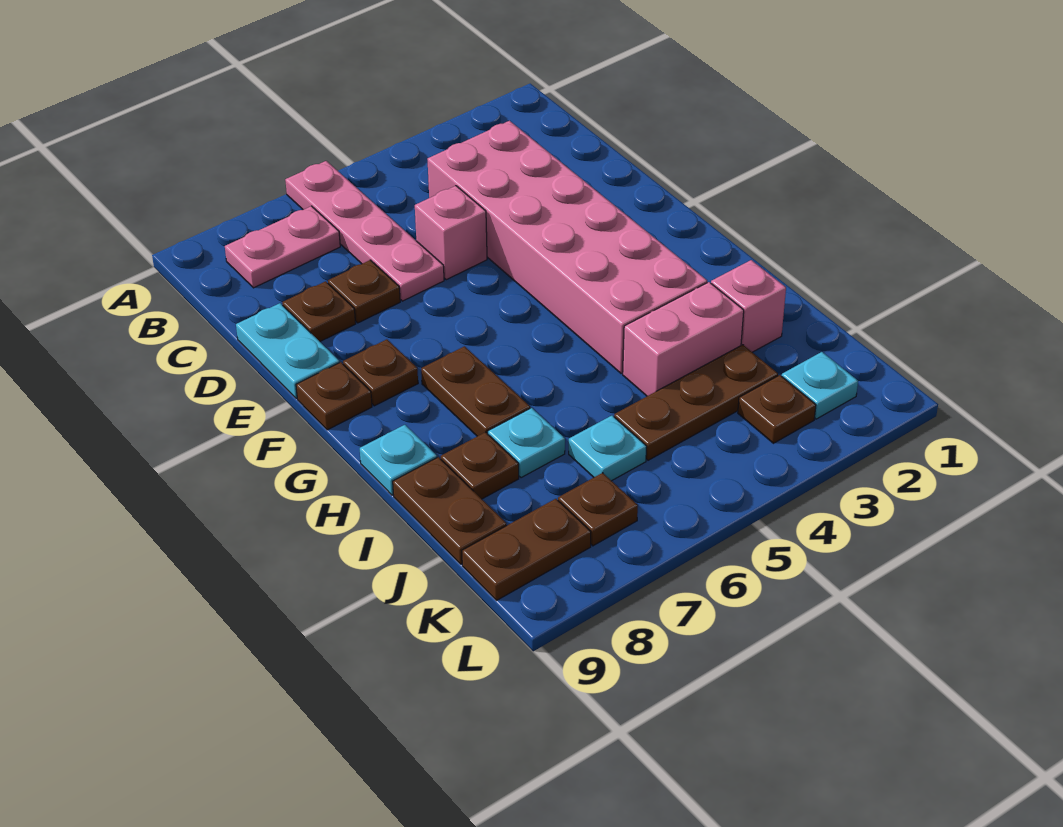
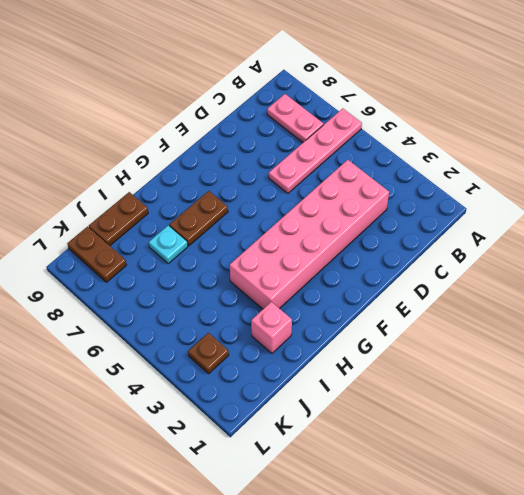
none -> pink 1x1 brick [415,186,487,280]
none -> brown 1x1 plate [328,260,400,323]
none -> brown 1x1 plate [282,281,356,341]

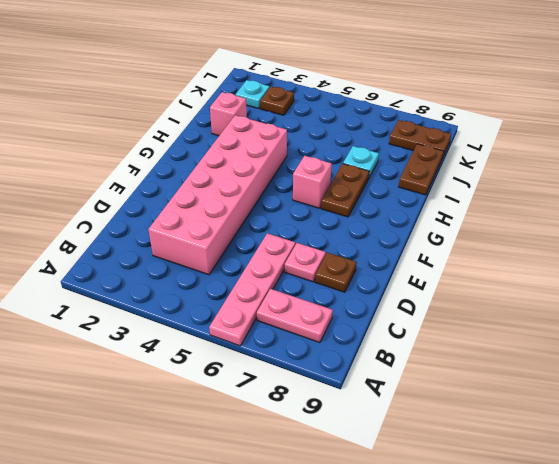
pink 1x1 plate [284,243,326,282] -> brown 1x1 plate [328,260,400,323]
pink 1x1 brick [293,156,332,208] -> pink 1x1 brick moved to [415,186,487,280]
none -> cyan 1x2 plate [236,303,339,399]
none -> brown 1x1 plate [343,339,418,406]
none -> brown 1x1 plate [296,362,372,430]

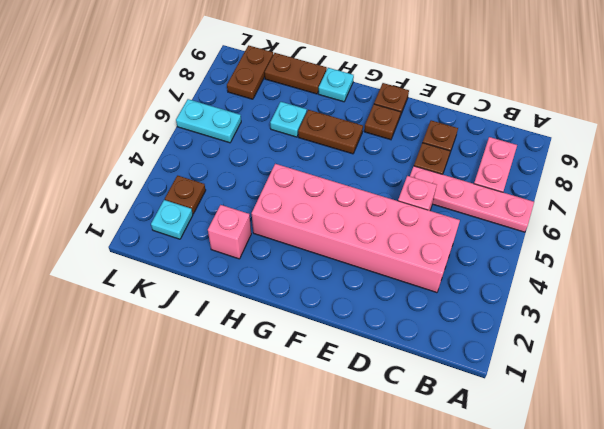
cyan 1x2 plate [176,99,241,143] -> cyan 1x2 plate moved to [236,303,339,399]
none -> pink 1x2 brick [623,282,744,396]
none -> brown 1x1 plate [441,432,519,499]
none -> brown 1x3 plate [614,345,778,460]

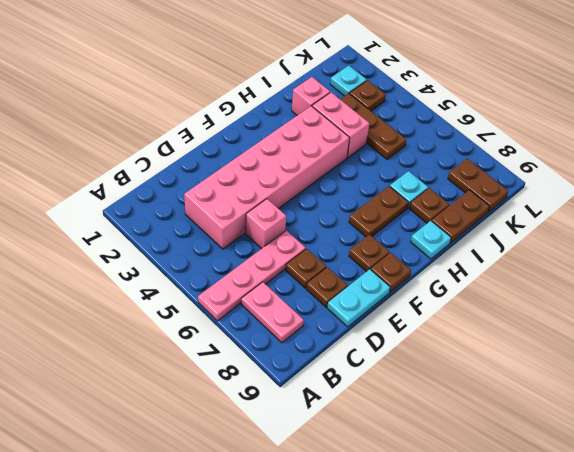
none -> cyan 1x1 plate [569,416,647,481]
none -> brown 1x1 plate [558,473,638,546]

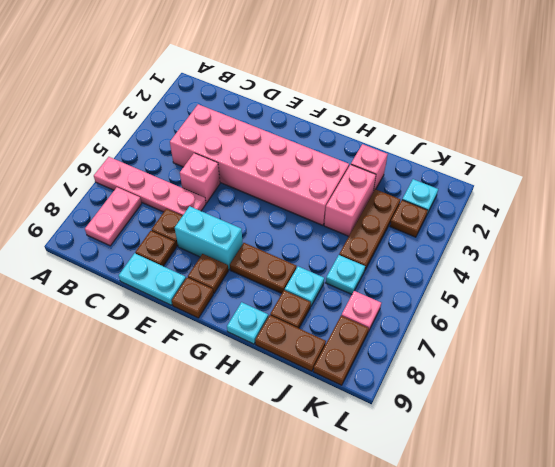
cyan 1x2 brick [175,206,243,270] -> none
pink 1x1 plate [341,291,381,332] -> brown 1x1 plate [558,473,638,546]

